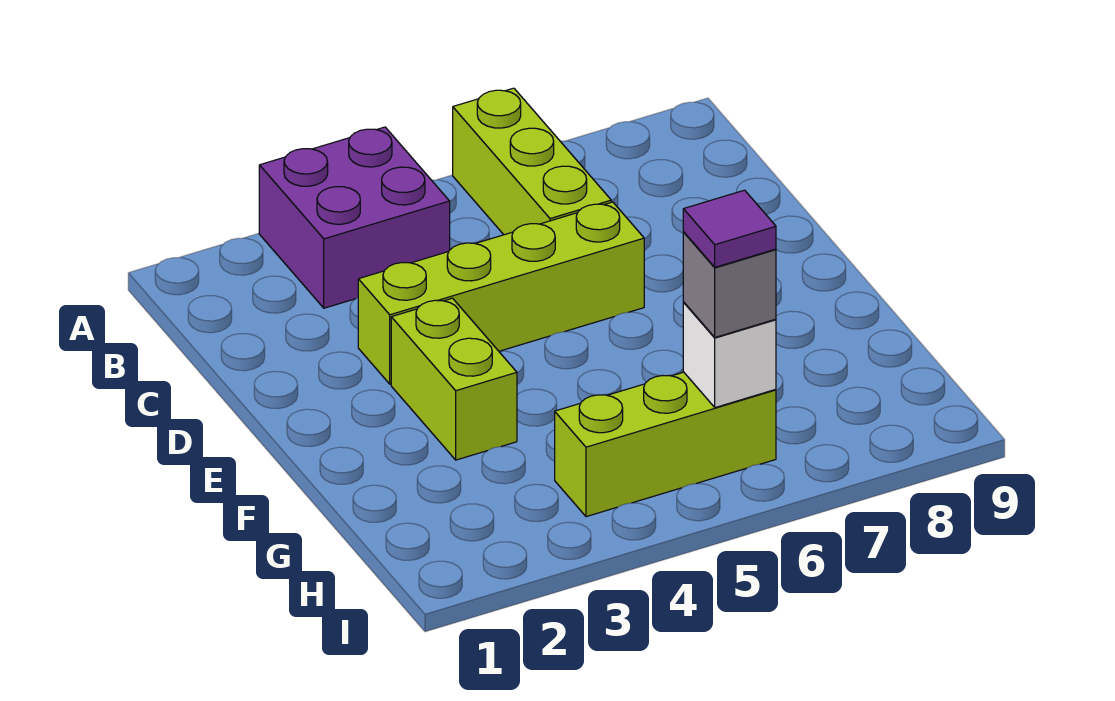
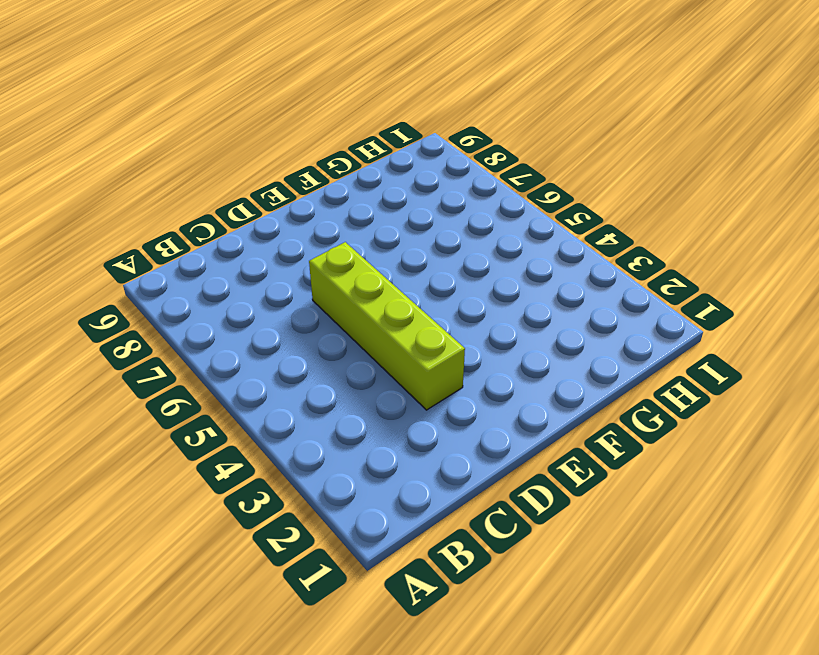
none -> purple 2x2 brick [259,127,450,308]
none -> lime 1x3 brick [453,88,611,235]

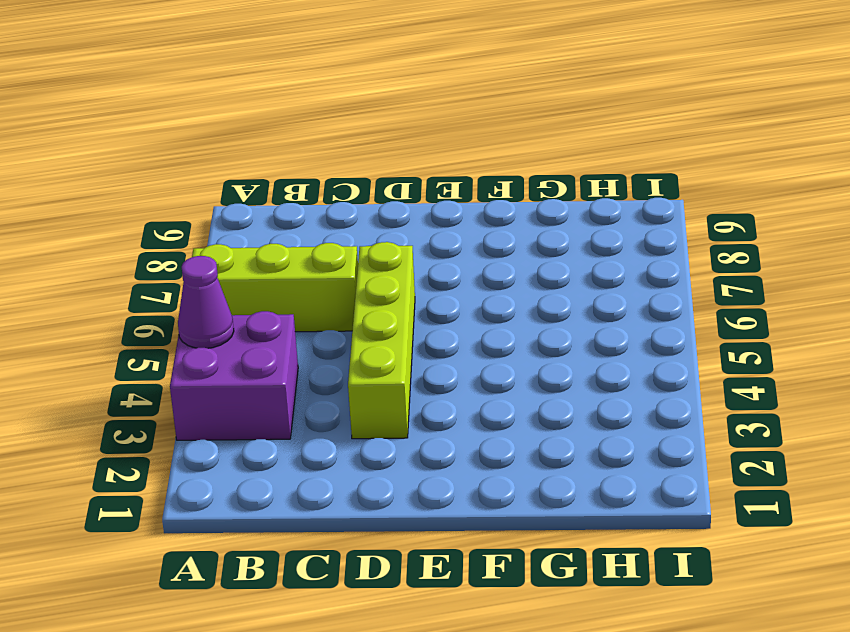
purple 1x1 cone [178,256,234,348] -> none
none -> lime 1x2 brick [391,298,517,460]
none -> lime 1x3 brick [555,372,776,517]

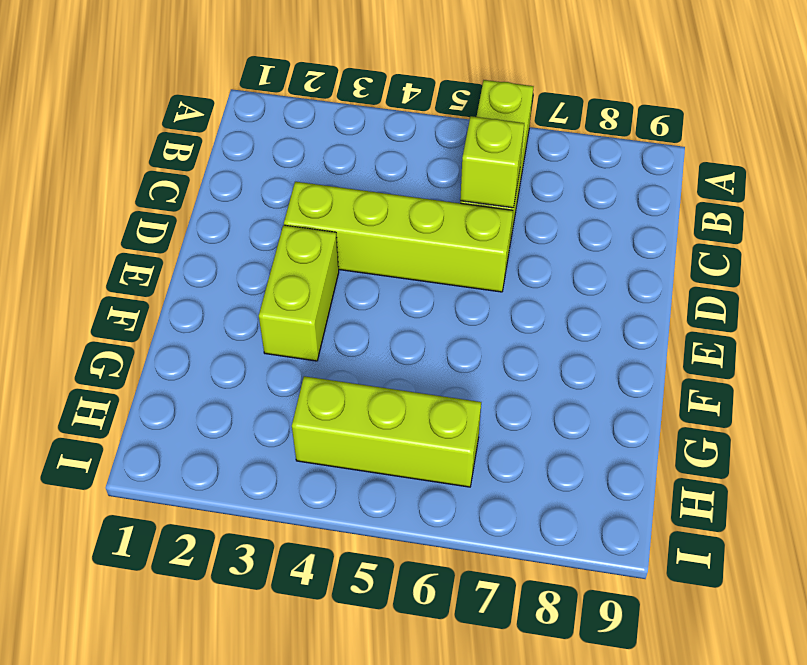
lime 1x1 brick [460,116,524,208] -> none
none -> purple 2x2 brick [259,127,450,308]
none -> white 1x1 brick [683,302,776,408]

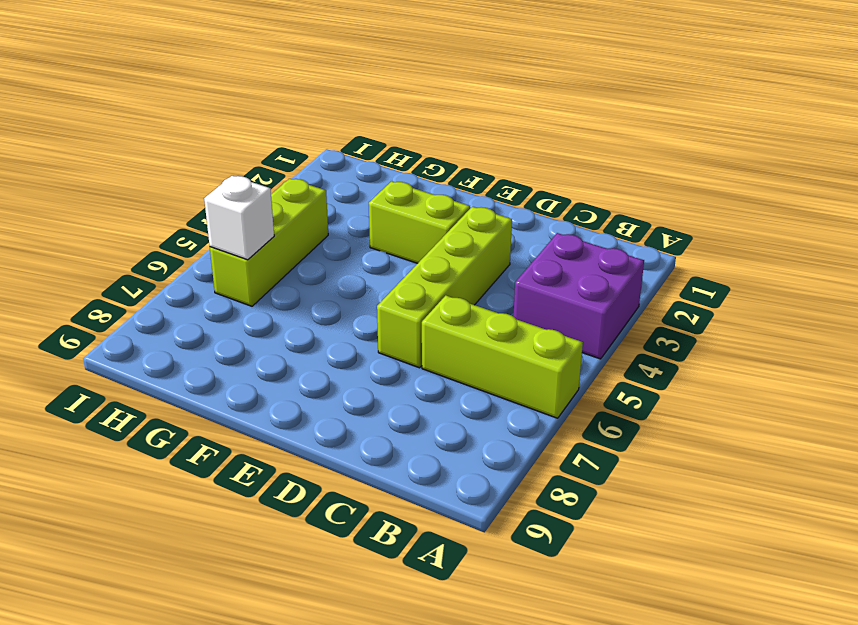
none -> grey 1x1 brick [683,232,776,337]
none -> purple 1x1 tile [683,190,776,267]

